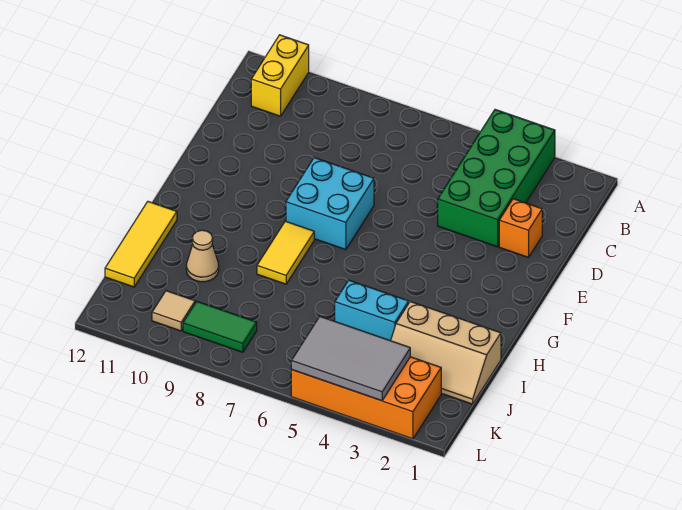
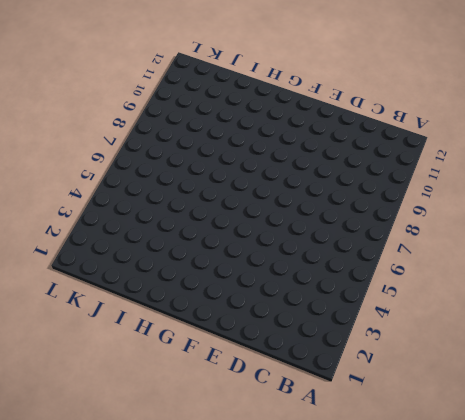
none -> green 2x4 brick [438,110,555,247]
none -> yellow 1x2 brick [251,35,309,116]
none -> orange 1x1 brick [499,199,542,257]

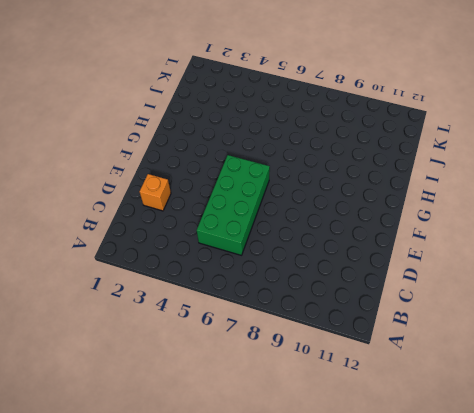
green 2x4 brick [197,155,270,255] -> green 2x4 brick moved to [438,110,555,247]
none -> yellow 1x2 brick [251,35,309,116]
none -> cyan 2x2 brick [286,158,374,250]
none -> yellow 1x2 tile [257,221,314,284]

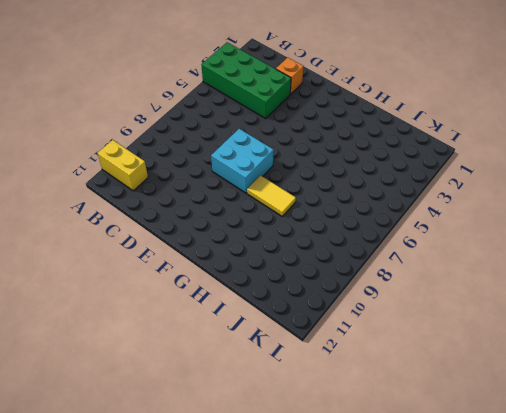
none -> yellow 1x3 tile [105,202,177,287]
none -> tan 2x3 slope [391,301,501,404]
none -> cyan 1x2 brick [335,280,409,341]

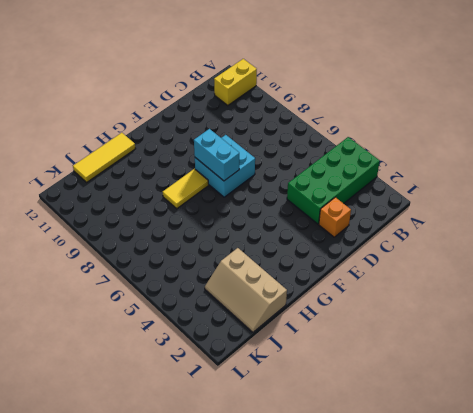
cyan 1x2 brick [194,129,239,181] -> cyan 1x2 brick moved to [335,280,409,341]
none -> tan 1x1 cone [186,230,219,282]
none -> orange 2x4 brick [291,357,441,439]
none -> green 1x2 tile [183,302,257,352]

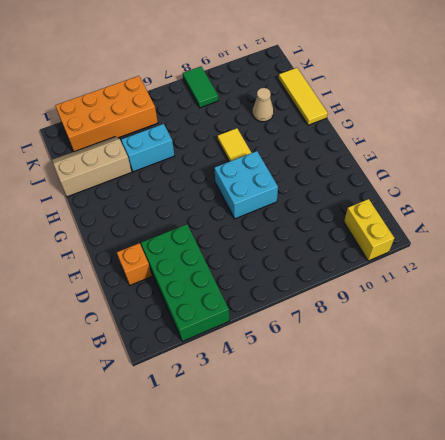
green 1x2 tile [183,67,219,108] -> green 1x2 tile turned to [183,302,257,352]
none -> tan 1x1 tile [152,291,195,331]
none -> grey 2x3 tile [291,317,410,401]

